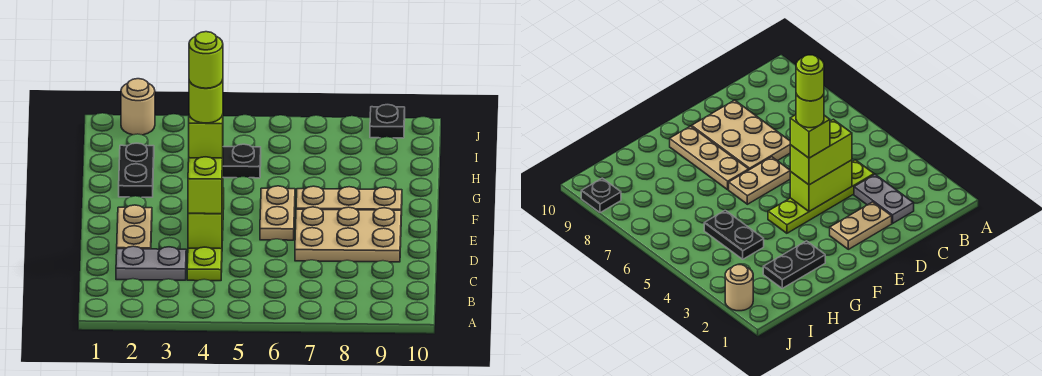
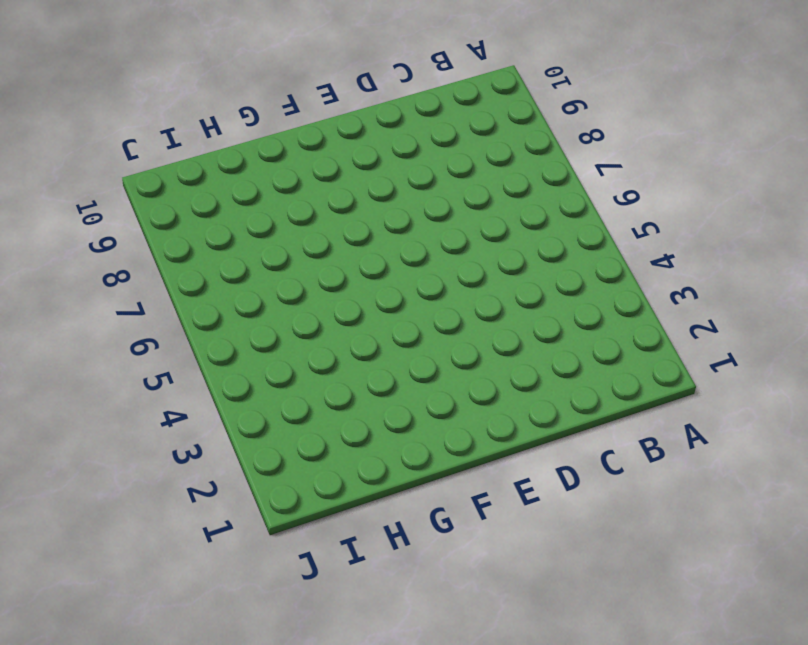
none -> grey 1x2 plate [116,246,186,280]
none -> lime 1x4 plate [187,188,224,281]
none -> tan 1x2 plate [117,205,152,249]

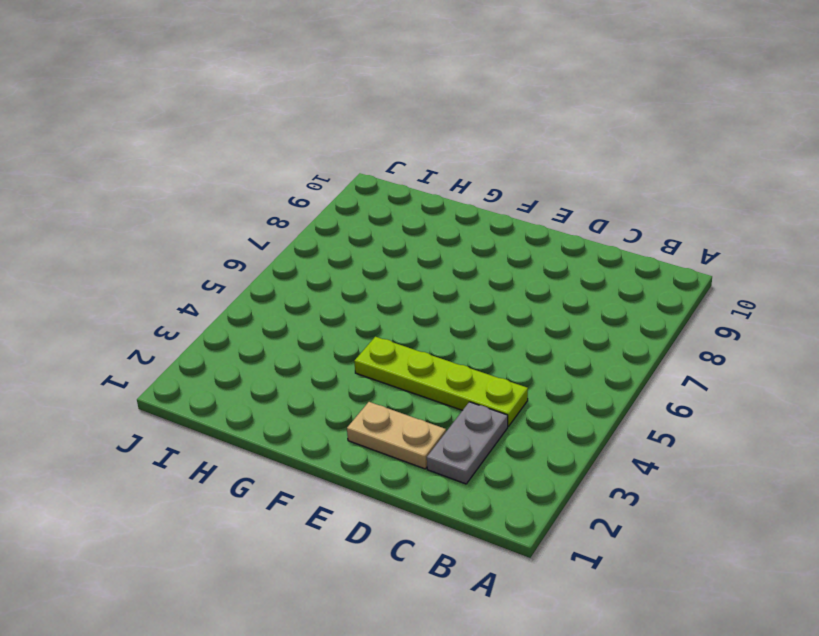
none -> tan 2x3 plate [295,207,401,262]
none -> tan 1x2 plate [260,186,295,240]
none -> tan 1x3 plate [296,186,402,215]

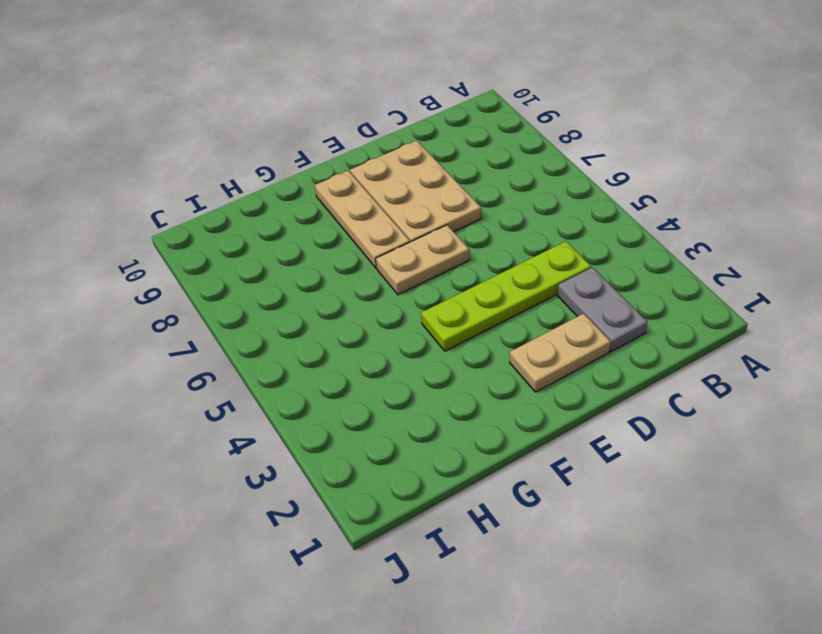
none -> black 1x2 plate [119,143,154,197]
none -> black 1x2 plate [223,144,261,178]
none -> tan 1x1 round brick [121,79,155,135]

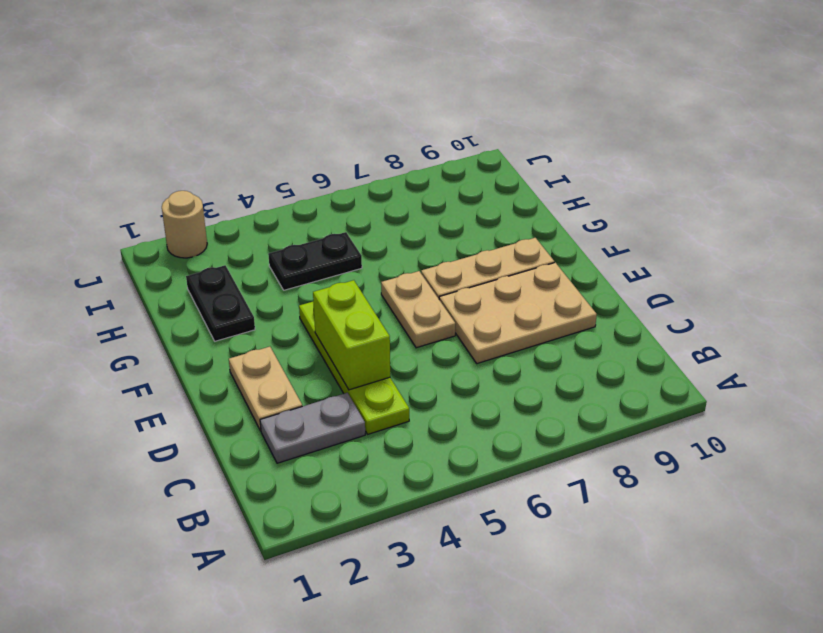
none -> black 1x1 plate [370,105,405,138]
none -> lime 1x2 brick [188,157,223,214]
none -> lime 1x1 brick [189,115,223,158]

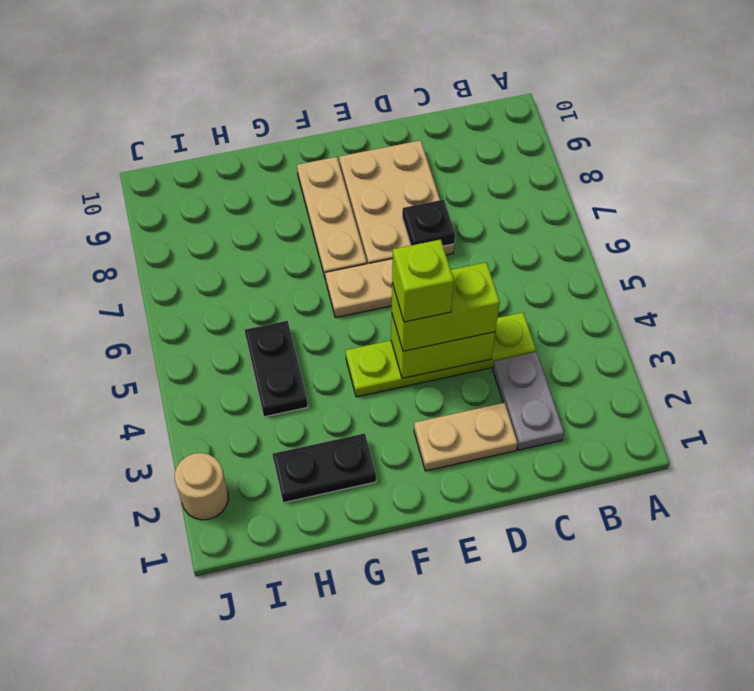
black 1x1 plate [402,200,455,246] -> black 1x1 plate moved to [370,105,405,138]
none -> lime 1x1 round brick [189,80,223,123]
none -> lime 1x1 round brick [189,32,223,88]

